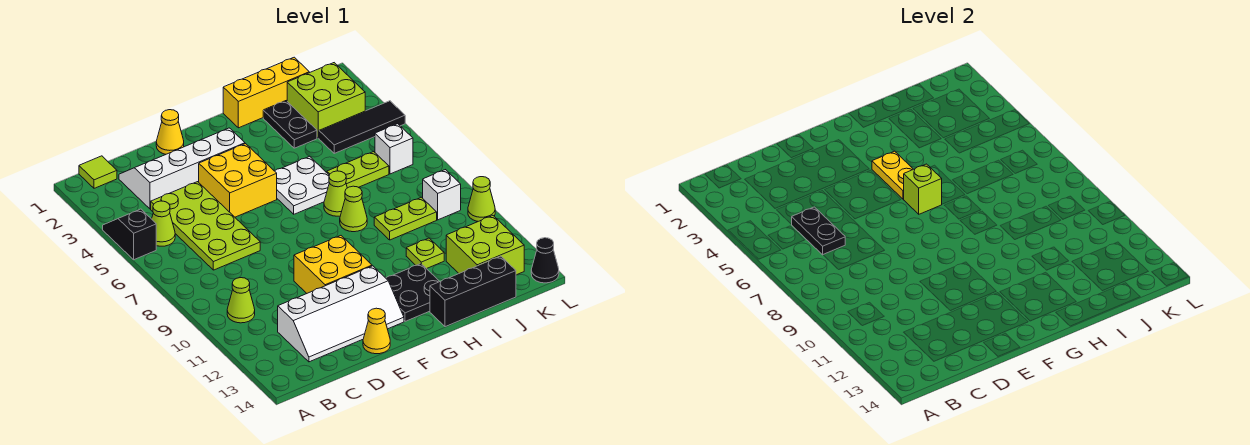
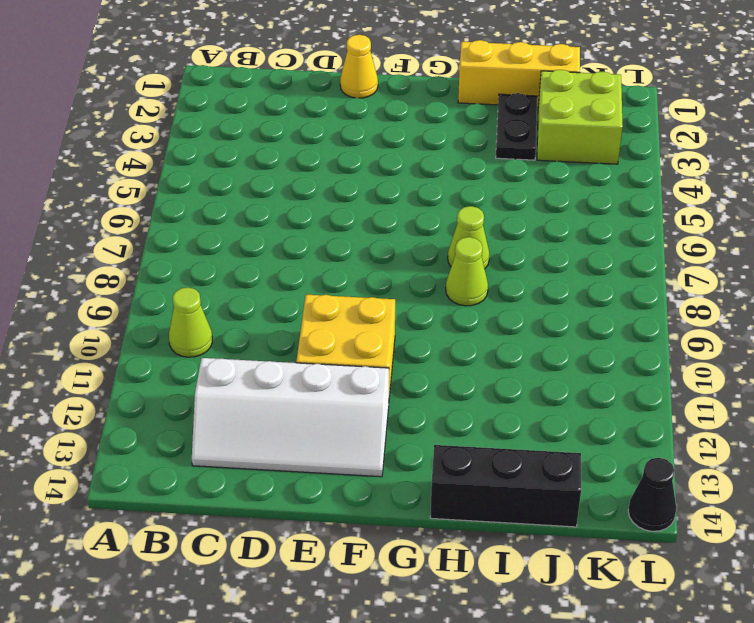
none -> black 1x2 slope [103,209,156,260]
none -> lime 1x1 tile [79,156,117,188]
none -> lime 1x1 cone [152,201,175,246]
none -> white 2x4 slope [119,128,245,209]

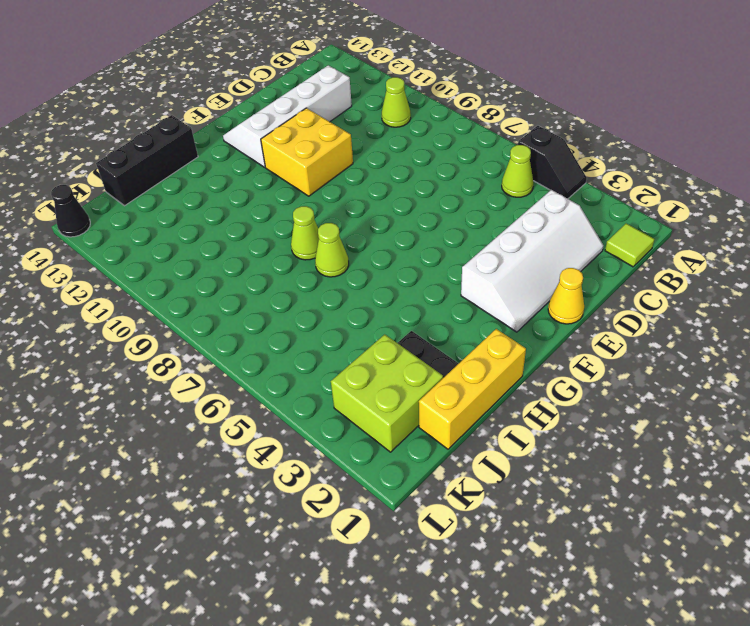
none -> lime 2x4 plate [151,182,260,270]
none -> yellow 2x2 brick [199,144,277,217]
none -> yellow 1x1 cone [363,308,390,354]
none -> white 2x2 plate [275,156,329,214]

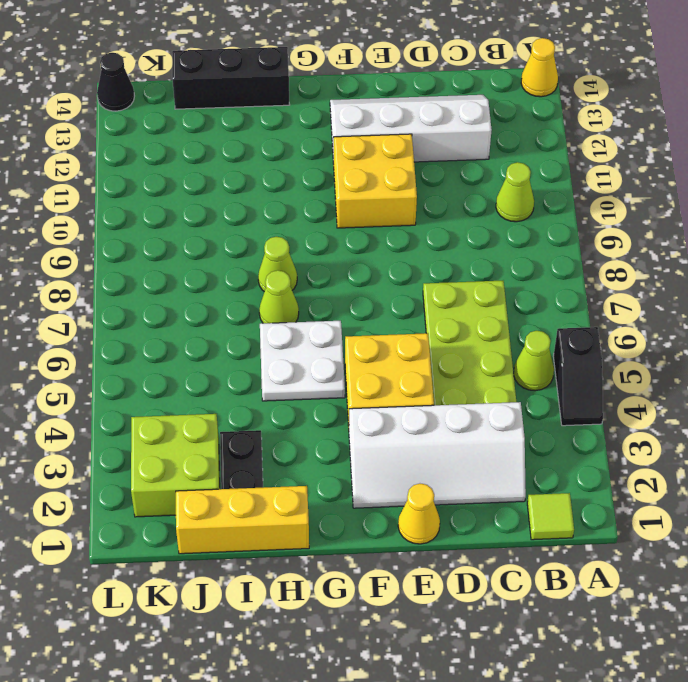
yellow 1x1 cone [521,38,558,97] -> yellow 1x1 cone moved to [363,308,390,354]
none -> black 2x2 plate [386,264,440,321]
none -> lime 1x2 plate [327,152,389,188]
none -> lime 1x2 plate [374,197,437,240]
none -> lime 1x1 plate [406,238,444,269]

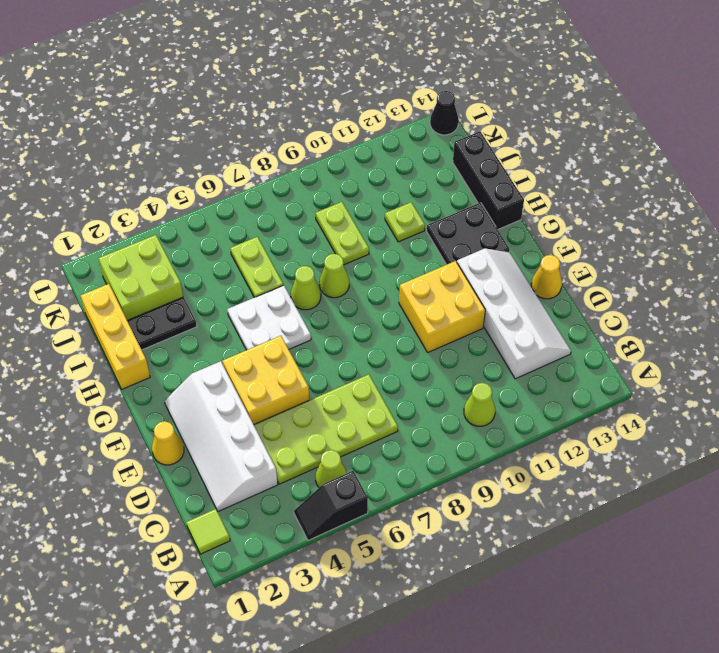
none -> black 1x3 tile [319,101,405,153]
none -> lime 2x2 brick [446,216,524,275]
none -> white 1x1 brick [375,124,413,174]
none -> white 1x1 brick [423,170,461,220]

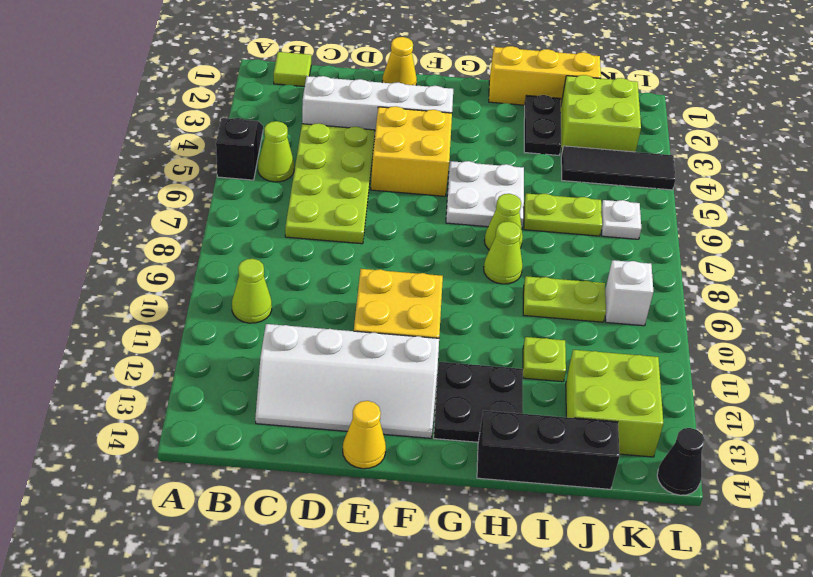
white 1x1 plate [601,200,641,239] -> white 1x1 brick [375,124,413,174]
none -> lime 1x1 cone [468,177,495,221]
none -> black 1x2 plate [791,207,845,255]
none -> yellow 1x2 plate [872,151,913,199]
none -> lime 1x1 brick [904,164,942,214]

